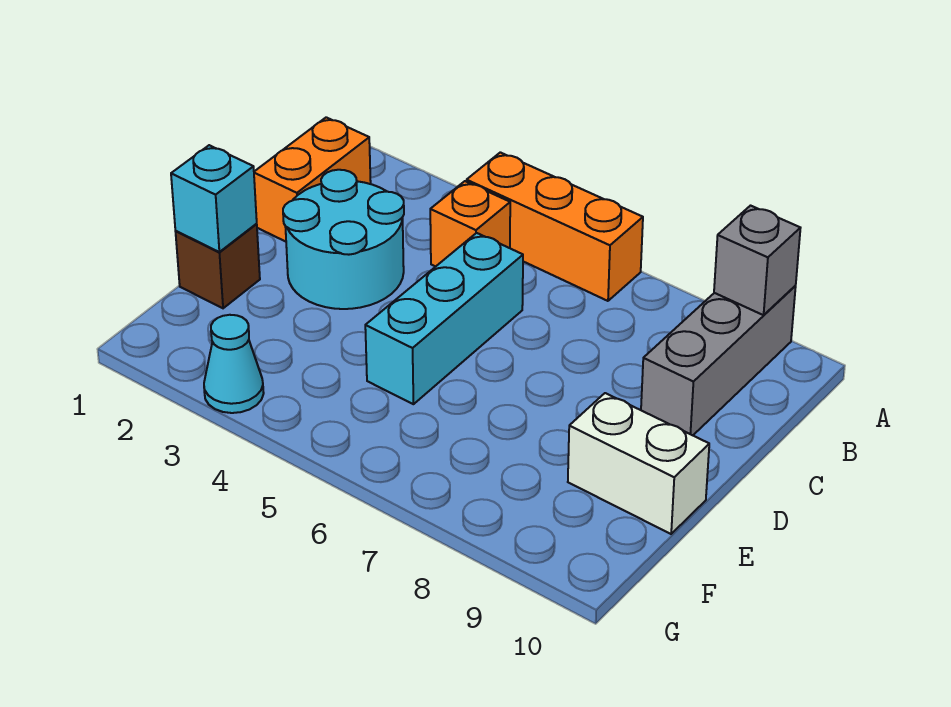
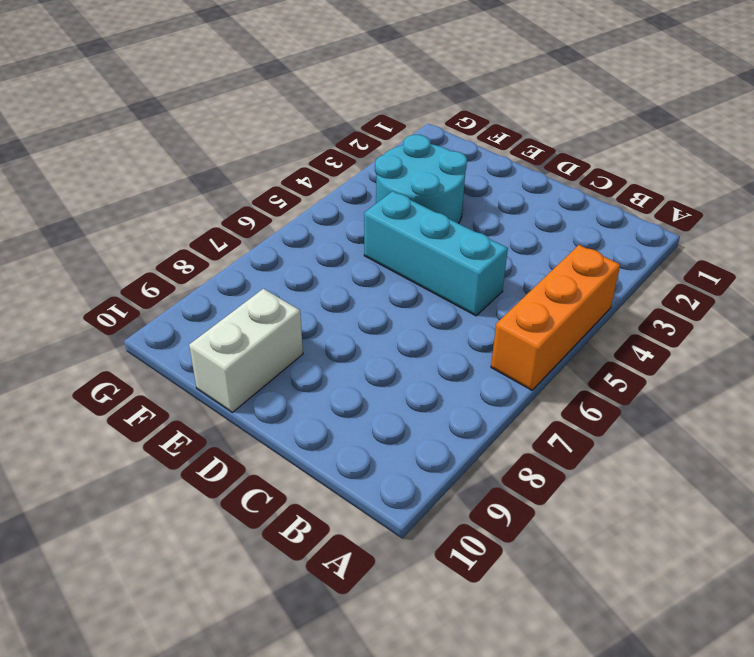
cyan 2x2 round brick [375,135,467,224] -> cyan 2x2 round brick moved to [283,170,404,309]
none -> grey 1x3 brick [641,286,796,435]
none -> orange 1x2 brick [254,117,371,242]

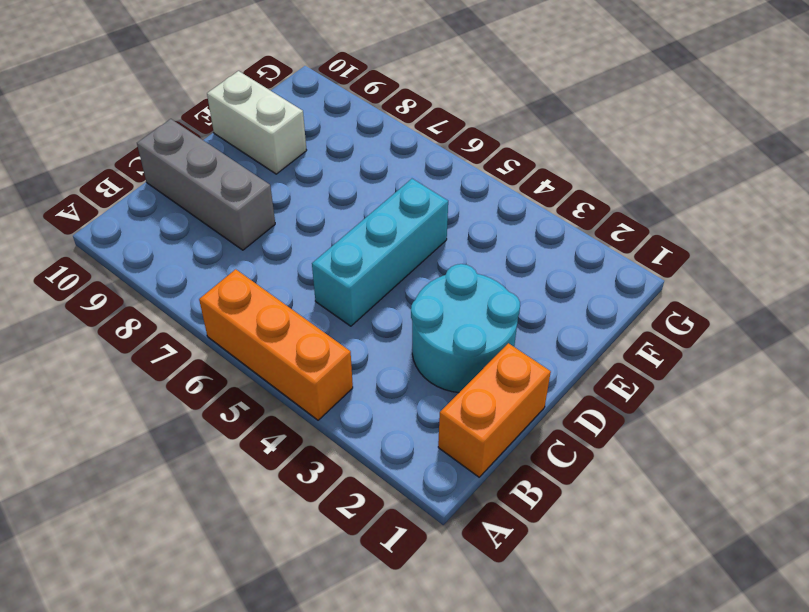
grey 1x3 brick [137,119,275,250] -> grey 1x3 brick turned to [641,286,796,435]
none -> orange 1x1 brick [430,181,510,267]
none -> brown 1x1 brick [175,224,260,308]

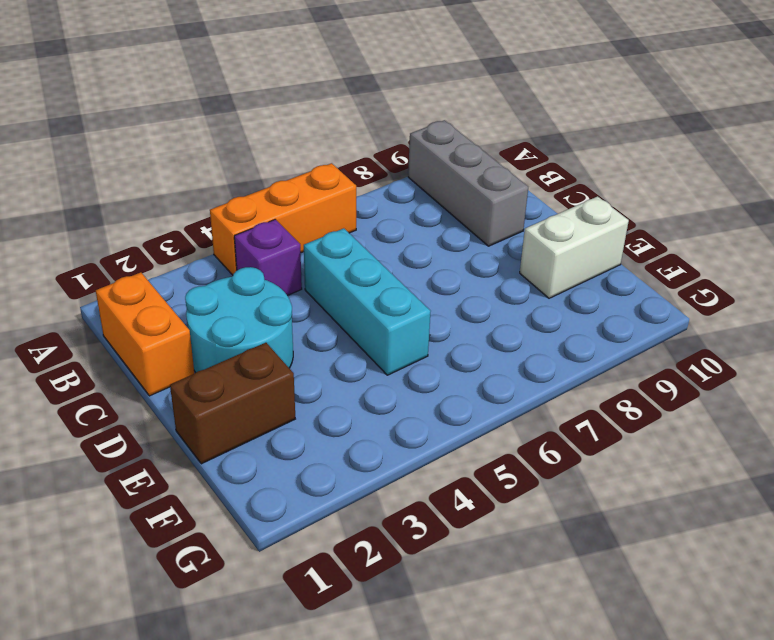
purple 1x1 brick [234,219,302,296] -> orange 1x1 brick [430,181,510,267]
brown 1x2 brick [170,343,295,464] -> brown 1x1 brick [175,224,260,308]
none -> cyan 1x1 cone [204,315,264,413]
none -> grey 1x1 brick [714,206,800,315]

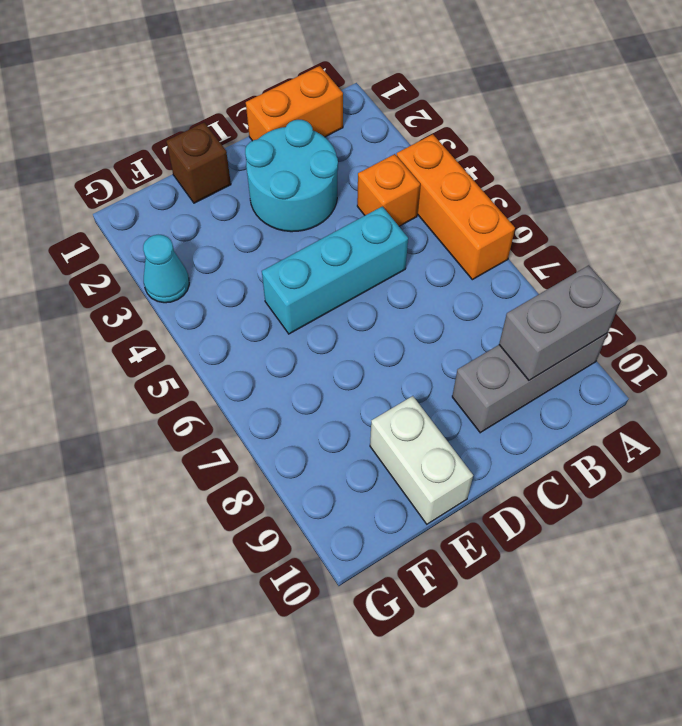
grey 1x2 brick [499,265,621,380] -> grey 1x1 brick [714,206,800,315]
none -> cyan 1x1 brick [171,145,257,252]

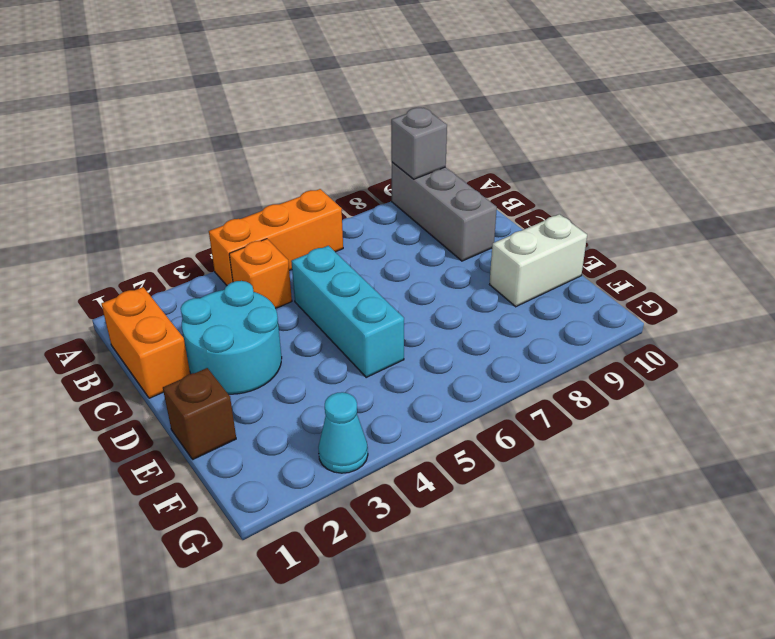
none -> cyan 1x1 brick [171,145,257,252]

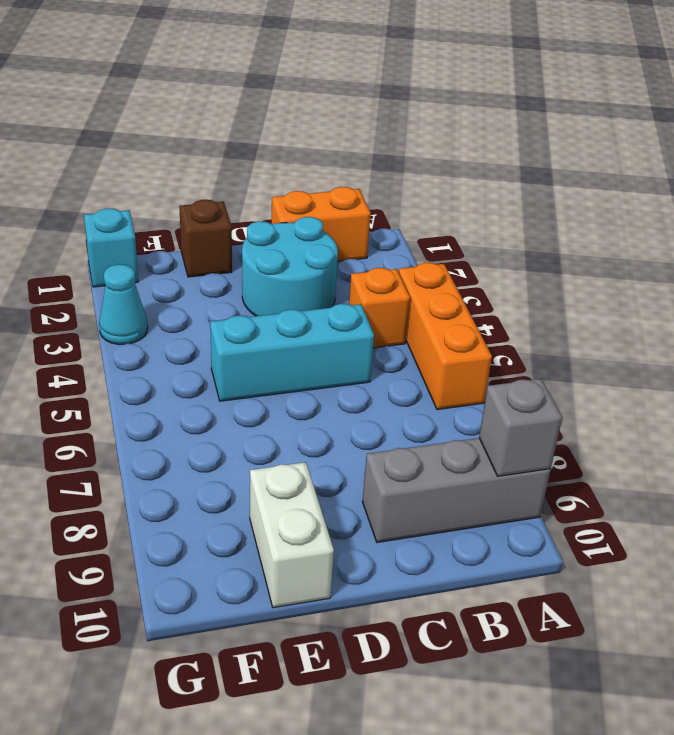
cyan 1x1 brick [84,208,138,287] -> cyan 1x1 brick moved to [171,145,257,252]

